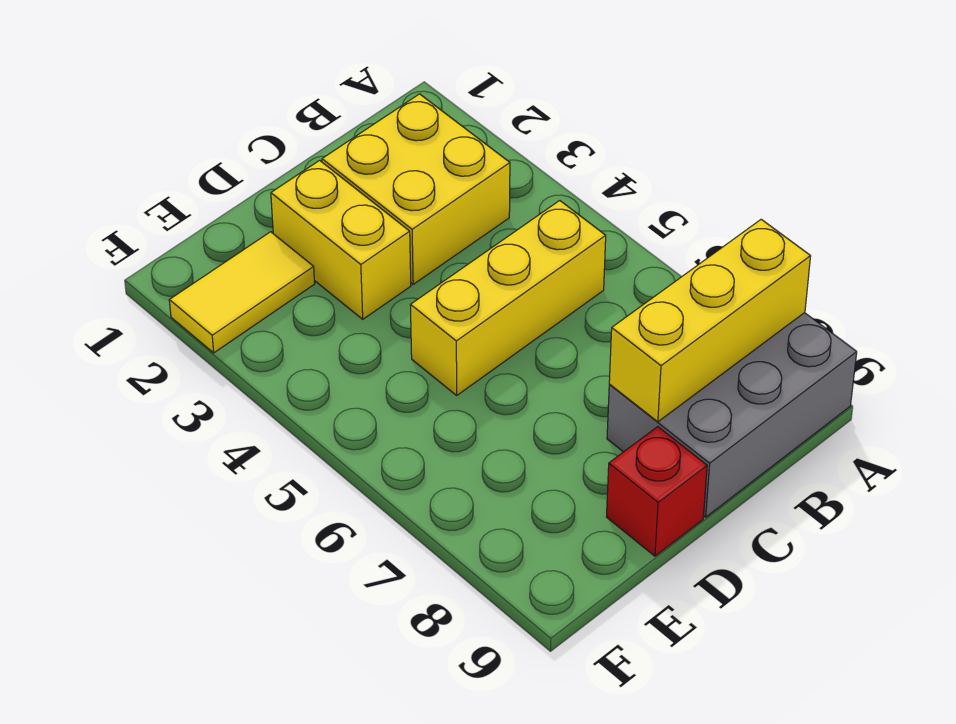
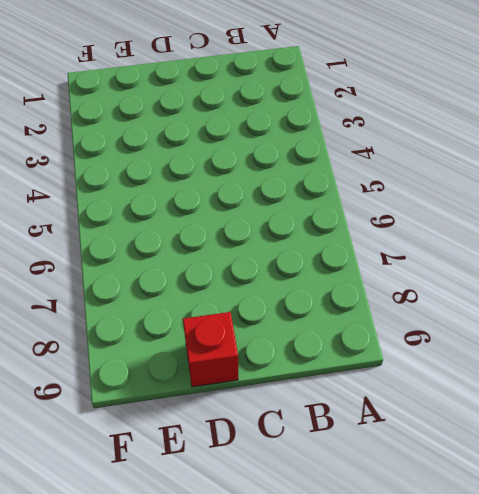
none -> grey 2x3 brick [607,313,857,517]
none -> yellow 2x2 brick [322,94,510,284]

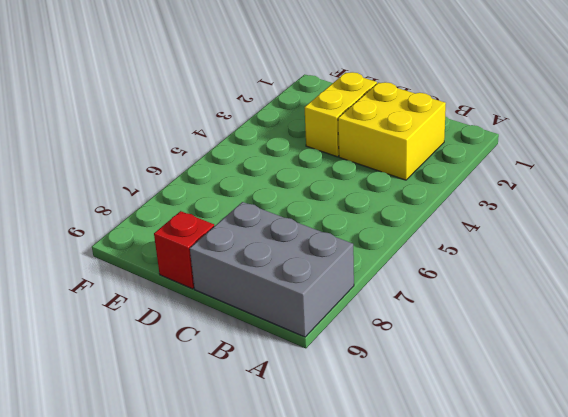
none -> yellow 1x3 brick [410,201,606,395]
none -> yellow 1x2 tile [169,232,315,353]

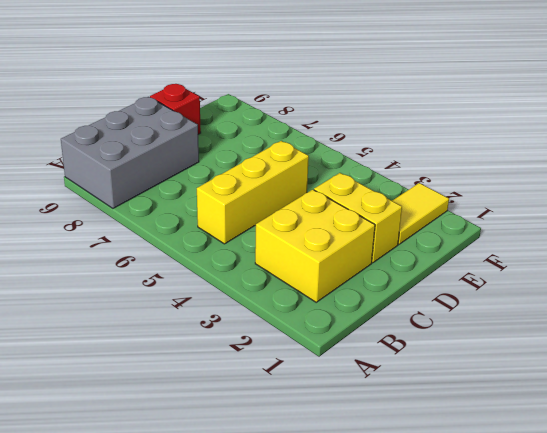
none -> yellow 1x3 brick [609,219,811,422]

